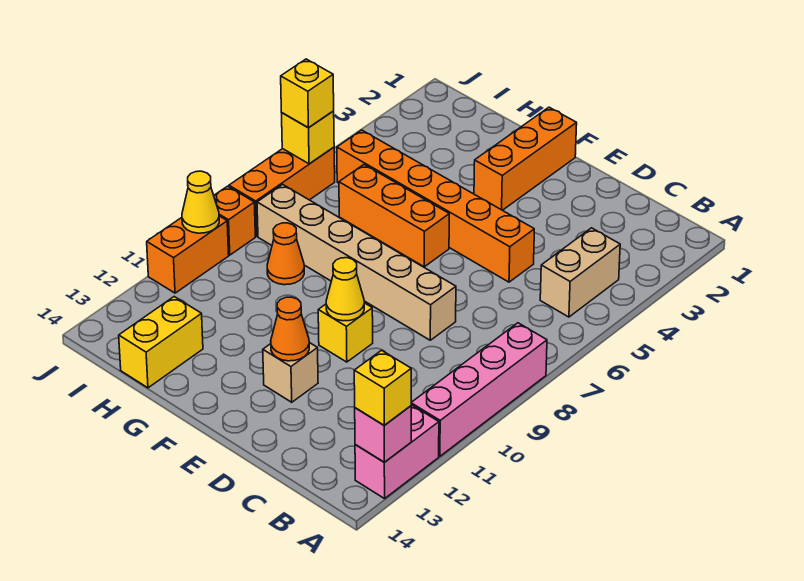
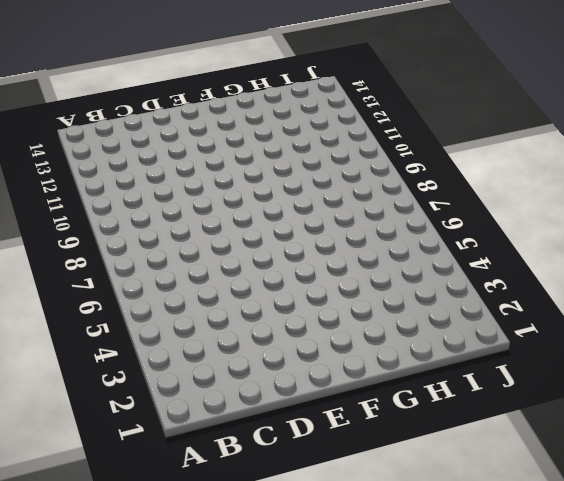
none -> pink 1x4 brick [411,323,547,456]
none -> pink 1x2 brick [355,405,439,499]
none -> tan 1x2 brick [540,228,620,317]

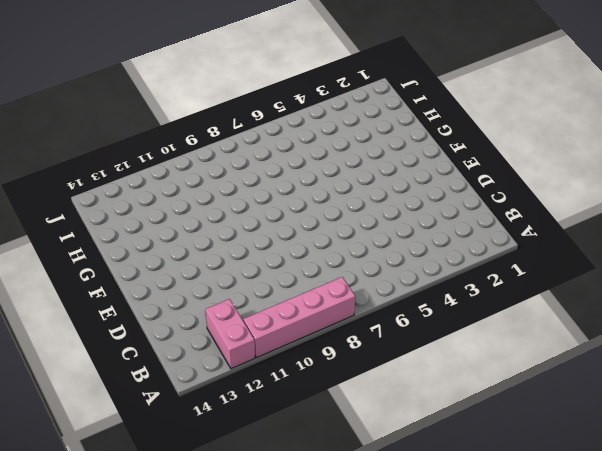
pink 1x2 brick [205,299,255,369] -> pink 1x2 brick turned to [355,405,439,499]
none -> tan 1x2 brick [540,228,620,317]
none -> orange 1x6 brick [337,130,534,282]
none -> tan 1x6 brick [257,184,456,340]

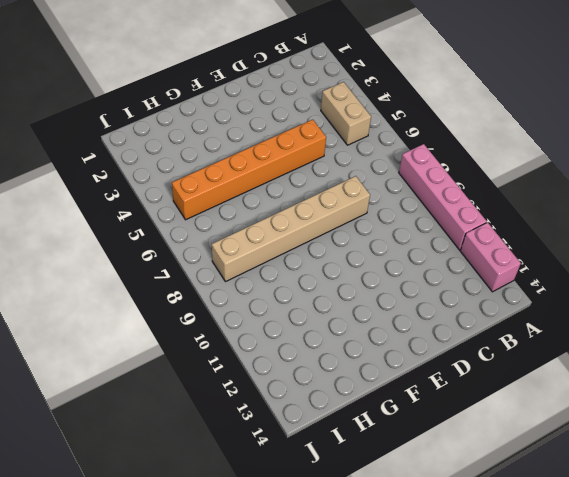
none -> yellow 1x1 brick [318,303,373,362]
none -> tan 1x1 brick [263,343,318,402]
none -> orange 1x3 brick [474,107,577,210]

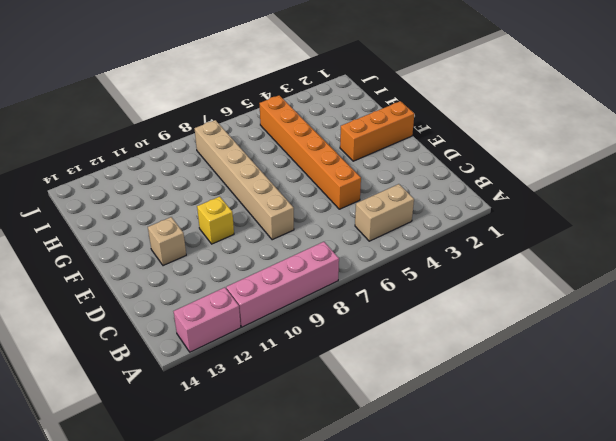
none -> orange 1x3 brick [339,165,449,267]
none -> orange 1x1 cone [267,223,304,285]
none -> yellow 1x2 brick [119,297,203,388]

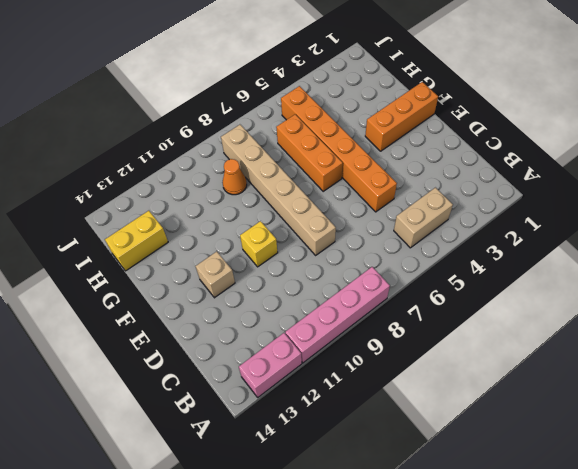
none -> orange 1x3 brick [229,147,335,236]
none -> orange 1x1 brick [214,186,255,255]
none -> orange 1x2 brick [147,216,229,293]

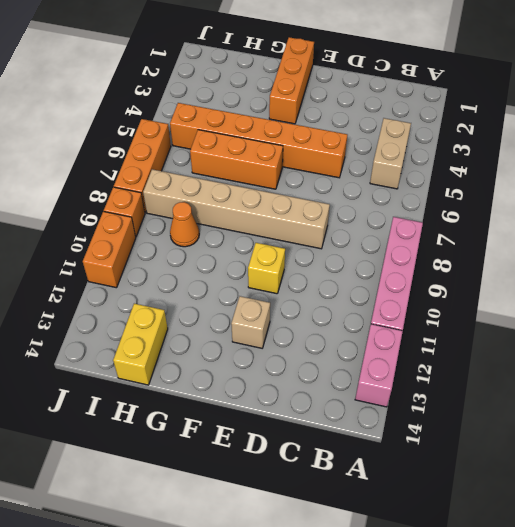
none -> pink 1x1 brick [355,406,411,462]
none -> yellow 1x1 cone [326,258,364,321]
none -> orange 1x1 cone [271,297,309,361]

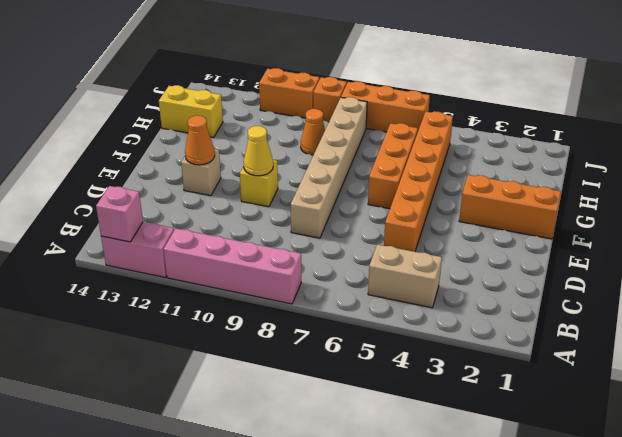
none -> yellow 1x1 brick [282,111,334,164]
none -> yellow 1x1 cone [182,171,219,233]
none -> yellow 1x1 brick [354,350,411,425]

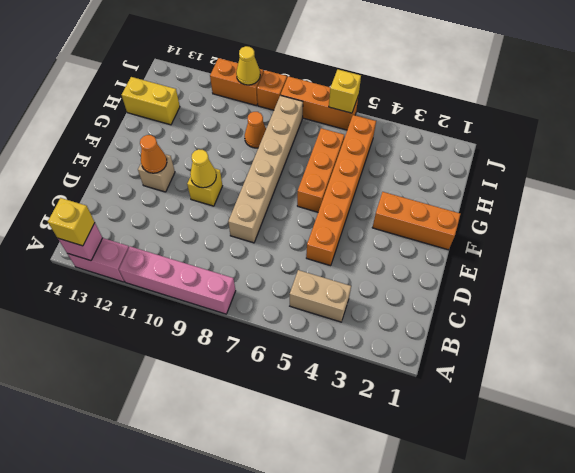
none -> yellow 1x1 brick [281,59,334,128]

